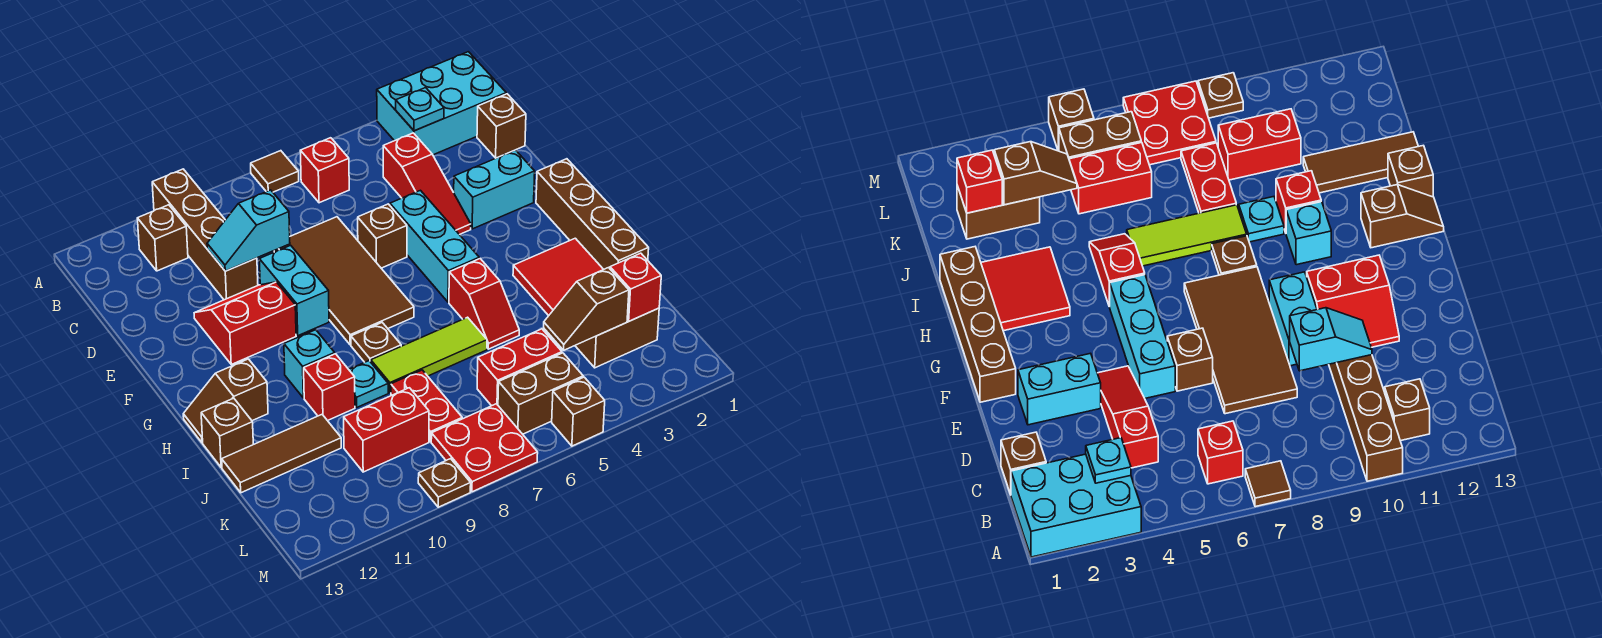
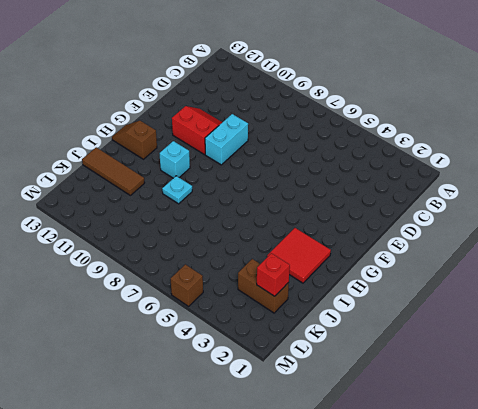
none -> cyan 2x3 brick [377,52,506,155]
none -> brown 1x1 tile [251,151,299,192]
none -> brown 1x4 brick [152,169,258,300]
none -> red 1x1 brick [300,138,349,203]

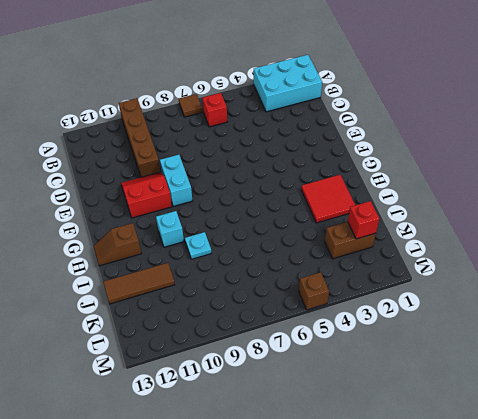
none -> brown 1x1 brick [137,205,188,271]
none -> brown 1x1 brick [477,94,526,158]
none -> red 1x3 slope [383,133,471,235]
none -> brown 2x4 tile [274,217,414,345]

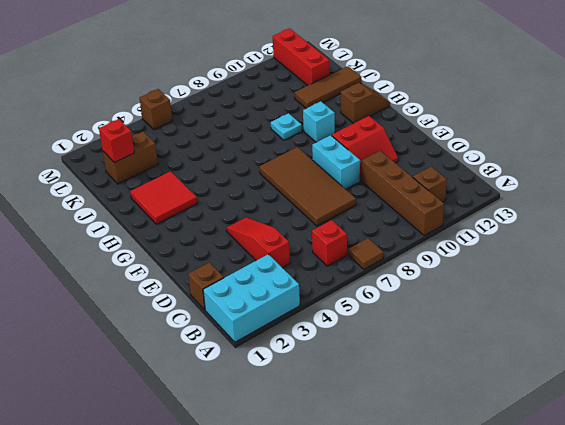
red 1x3 brick [273,28,330,86] -> none
none -> cyan 1x2 brick [454,150,535,229]
none -> cyan 1x3 brick [390,190,479,302]
none -> brown 1x1 brick [358,204,407,268]
none -> brown 1x4 brick [536,159,649,269]

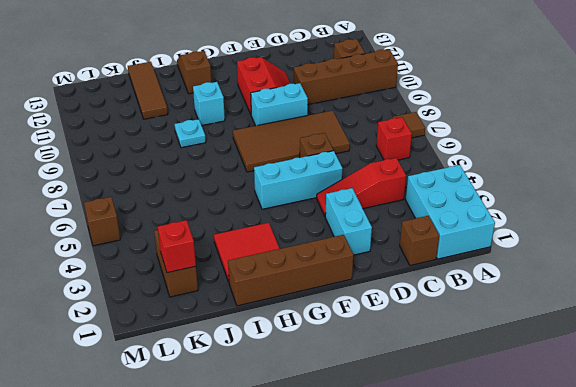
none -> red 1x2 slope [449,259,519,349]
none -> brown 1x1 plate [351,323,401,362]
none -> lime 1x3 tile [371,317,487,393]
none -> red 1x1 brick [304,354,355,421]

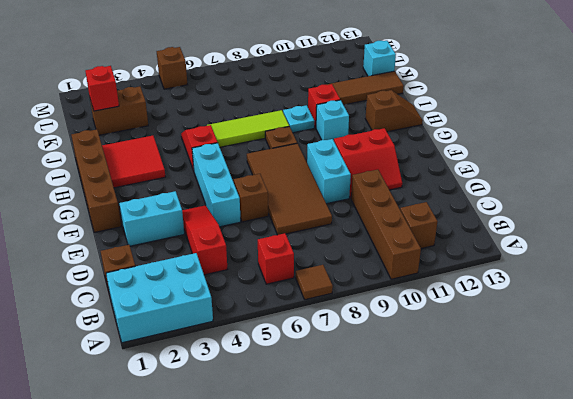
cyan 1x1 brick [363,41,396,76] -> none
none -> brown 1x1 brick [201,398,253,468]
none -> red 1x2 plate [391,370,462,442]
none -> red 1x2 brick [477,329,562,406]
none -> red 1x2 brick [344,388,429,472]

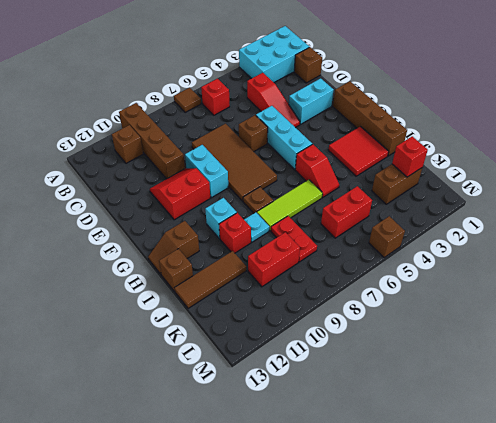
none -> brown 1x2 brick [498,353,583,434]
none -> red 2x2 plate [431,404,538,492]
none -> brown 1x1 plate [418,459,471,507]
none -> cyan 1x1 plate [396,88,444,131]

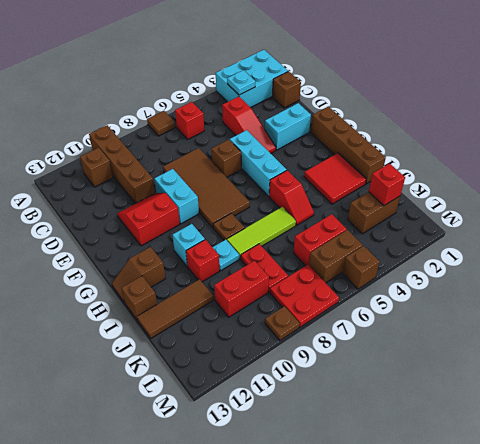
none -> cyan 1x2 slope [207,190,290,271]
none -> brown 1x2 slope [544,268,629,350]

